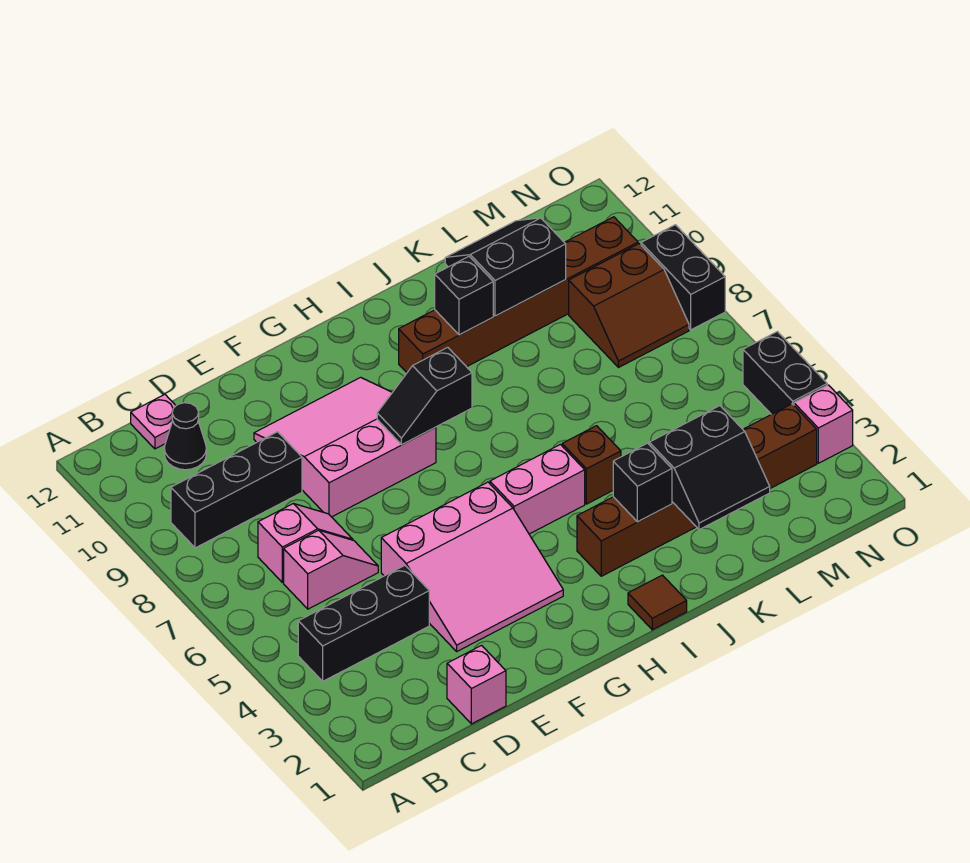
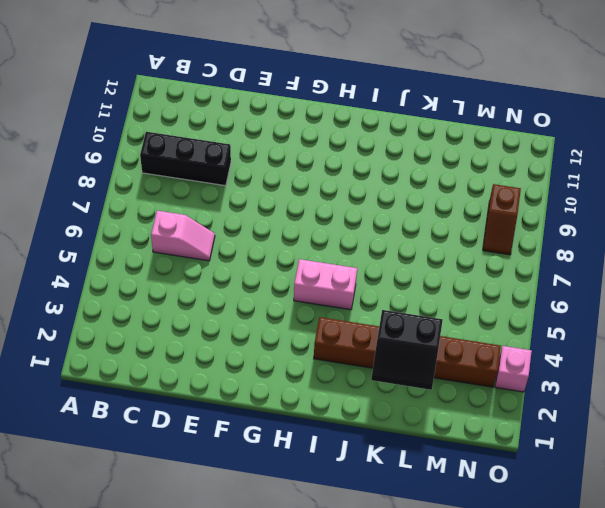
brown 1x2 slope [483,184,521,255] -> brown 2x2 slope [569,244,689,368]
none -> black 1x3 brick [298,566,429,681]
none -> pink 1x2 slope [258,504,353,582]
none -> black 1x1 cone [164,403,206,470]

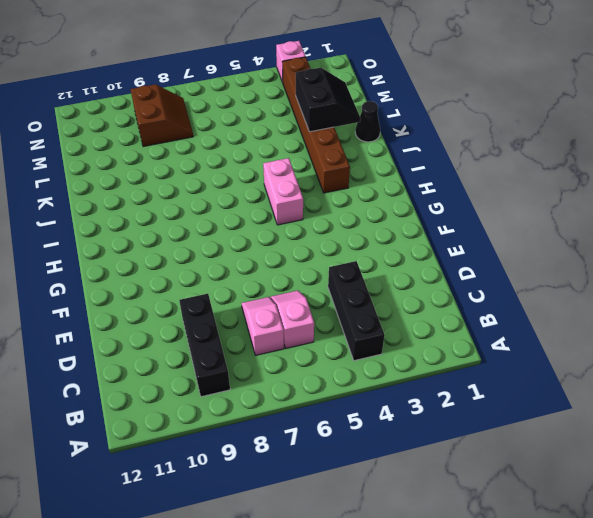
black 1x1 cone [355,101,380,142] -> black 1x1 cone moved to [164,403,206,470]
none -> pink 1x1 plate [131,394,176,449]
none -> pink 1x1 brick [447,646,506,724]
none -> pink 3x3 slope [381,482,563,651]

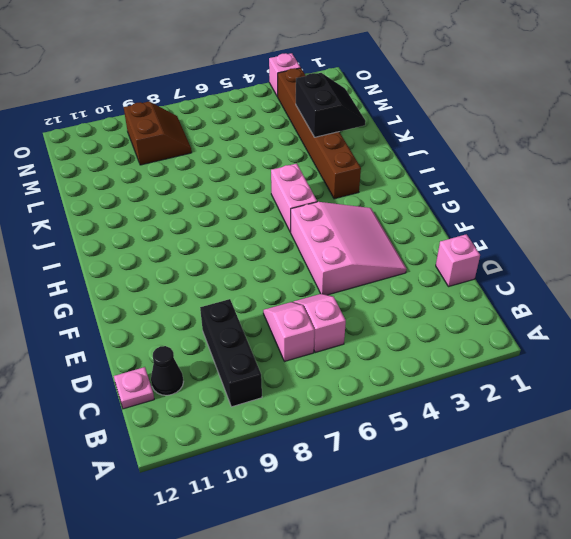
none -> black 1x3 brick [298,566,429,681]
none -> pink 3x3 slope [254,377,436,517]
none -> brown 1x1 tile [628,575,687,630]

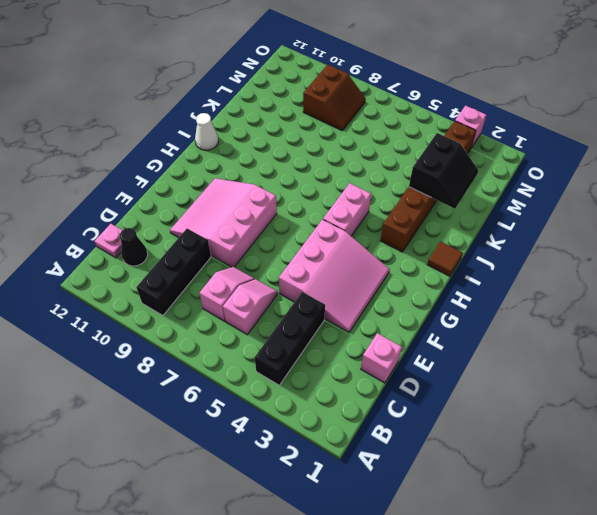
white 1x1 cone [195,113,218,150] -> none
none -> brown 1x6 brick [399,217,638,373]
none -> brown 1x1 brick [562,426,621,504]
none -> black 1x2 brick [743,332,827,414]

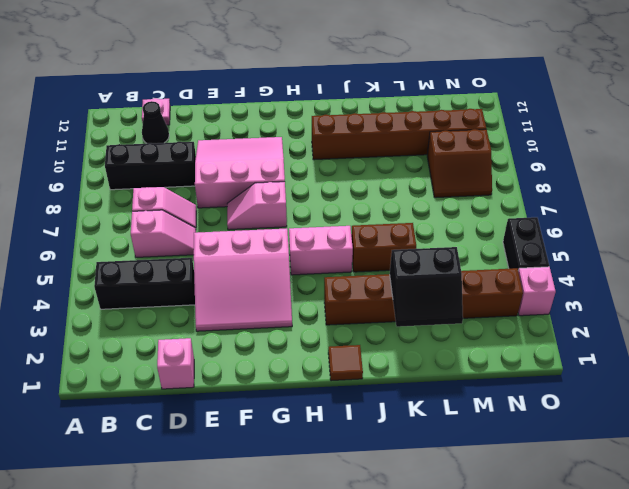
pink 1x2 slope [227,182,287,230] -> none
brown 1x2 brick [351,223,416,272] -> brown 1x1 brick [562,426,621,504]
none -> black 1x2 brick [641,225,725,330]
none -> black 1x2 slope [377,347,472,445]
none -> black 1x1 brick [613,443,672,522]

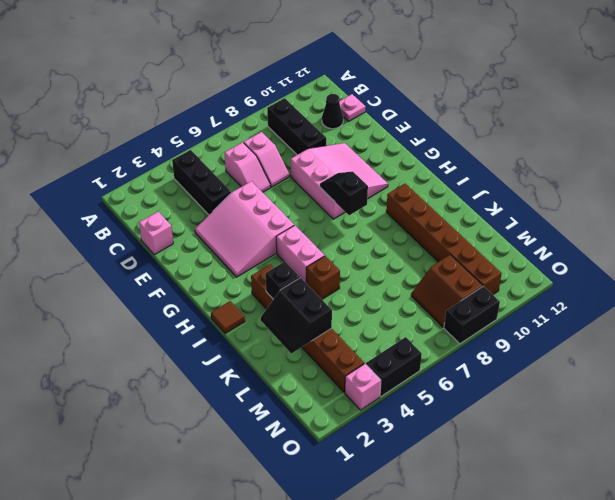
none -> black 1x1 brick [435,257,493,335]
none -> black 2x2 slope [445,218,566,316]

